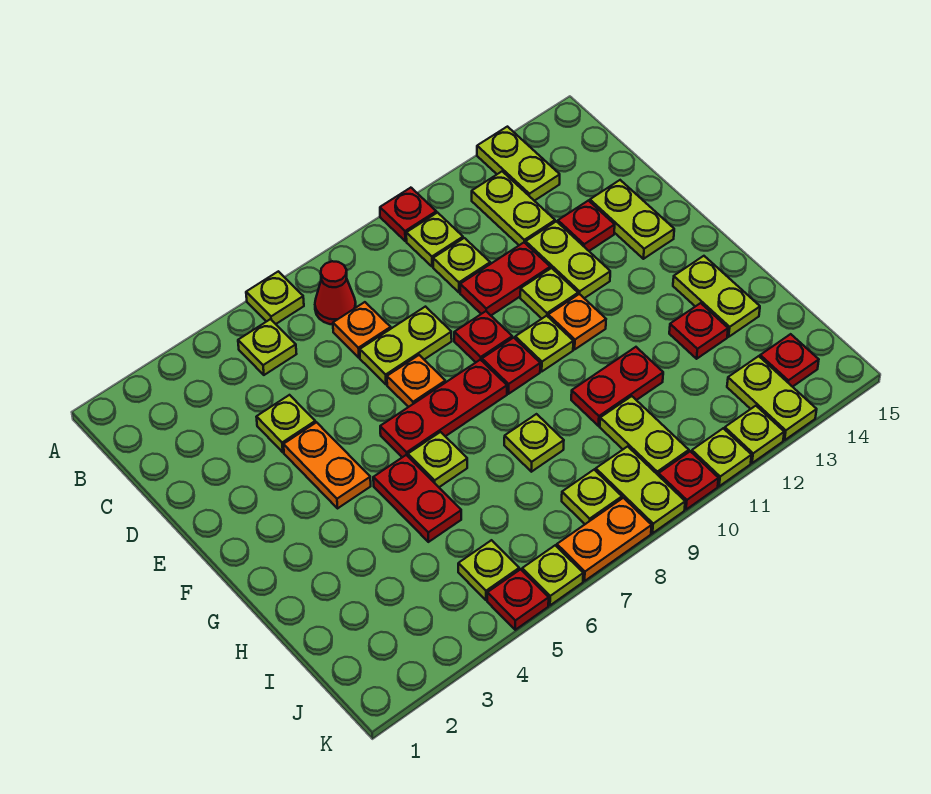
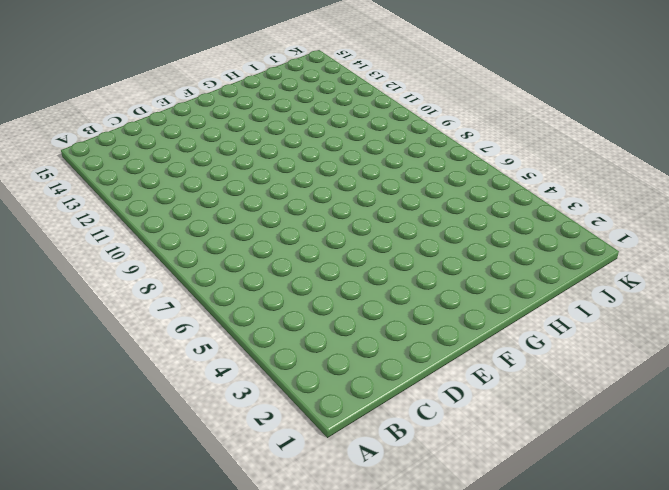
none -> lime 1x1 plate [246,271,304,324]
none -> red 1x1 plate [380,188,436,241]
none -> lime 1x2 plate [477,127,560,201]
none -> lime 1x1 plate [238,319,296,375]

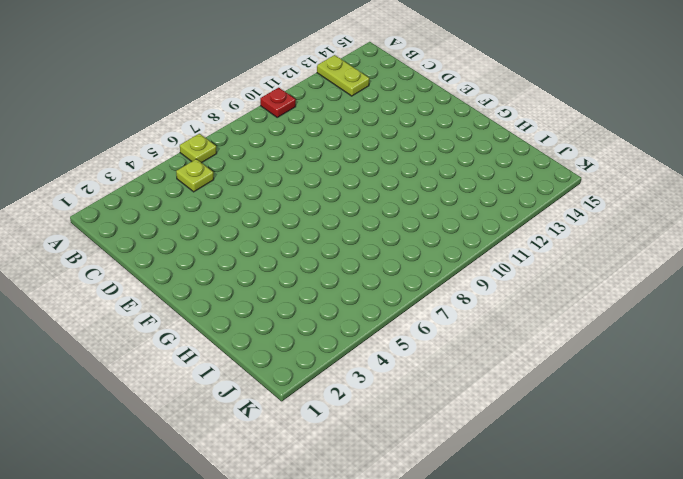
none -> red 1x1 cone [315,261,356,324]
none -> lime 1x1 plate [406,213,463,267]
none -> lime 1x2 plate [472,171,555,245]
none -> orange 1x1 plate [333,302,391,358]

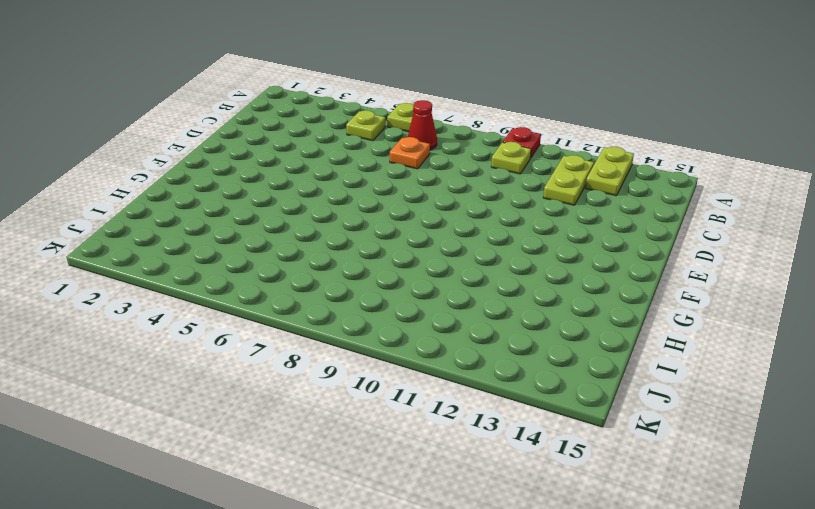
none -> lime 1x1 plate [433,238,490,292]
none -> lime 1x1 plate [257,395,315,452]
none -> lime 1x2 plate [360,307,452,384]
none -> red 1x2 plate [460,243,550,315]

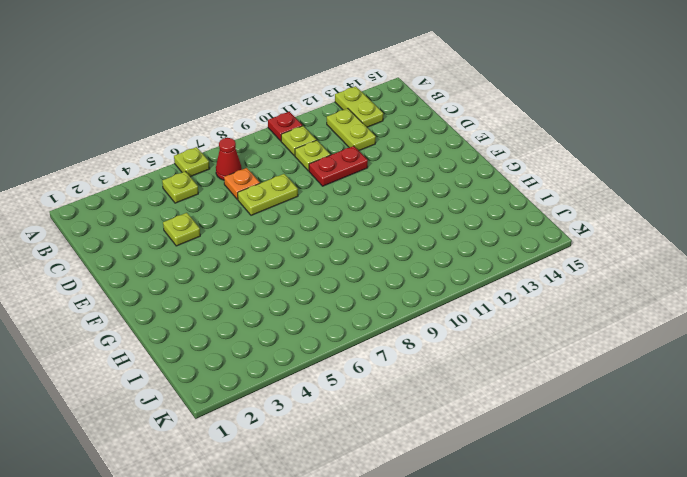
none -> lime 1x2 plate [526,221,610,298]
none -> red 1x1 plate [558,201,615,251]
none -> lime 1x2 plate [590,180,674,259]
none -> orange 1x2 plate [283,422,371,508]

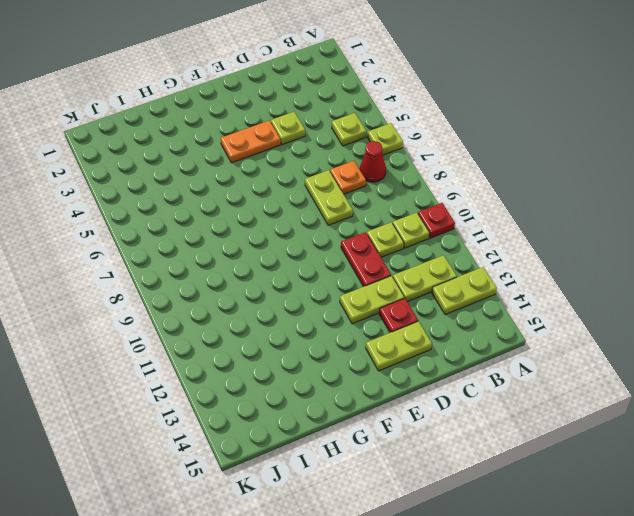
none -> orange 1x1 plate [387,355,445,407]
none -> red 1x1 plate [454,311,512,362]
none -> lime 1x1 plate [520,268,578,318]
none -> red 1x3 plate [380,360,507,457]

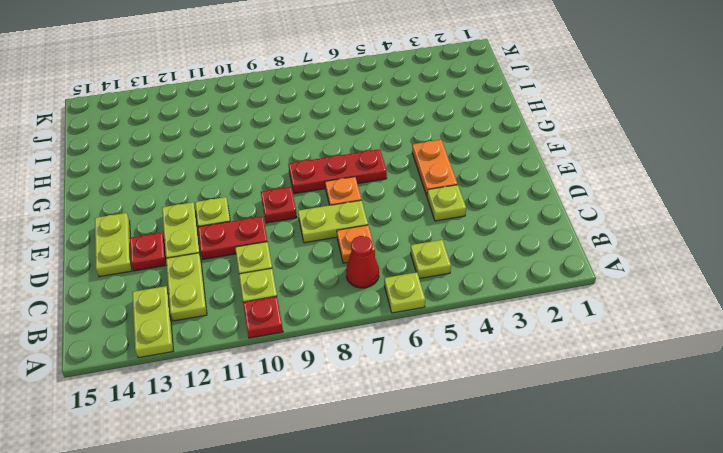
none -> red 1x1 plate [482,338,540,394]
none -> lime 1x1 plate [515,316,573,371]
none -> orange 1x1 plate [548,294,606,349]
none -> red 1x2 plate [373,455,461,542]

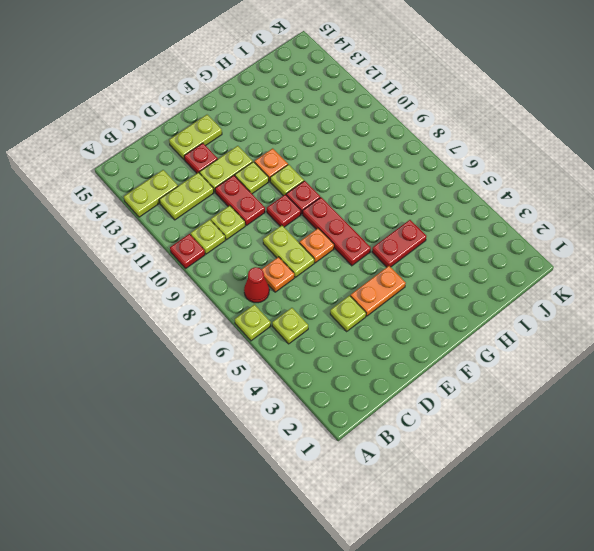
none -> lime 1x1 plate [408,432,467,487]
none -> lime 1x2 plate [673,256,760,337]
none -> lime 1x1 plate [504,414,564,472]
none -> red 1x2 plate [571,347,663,426]

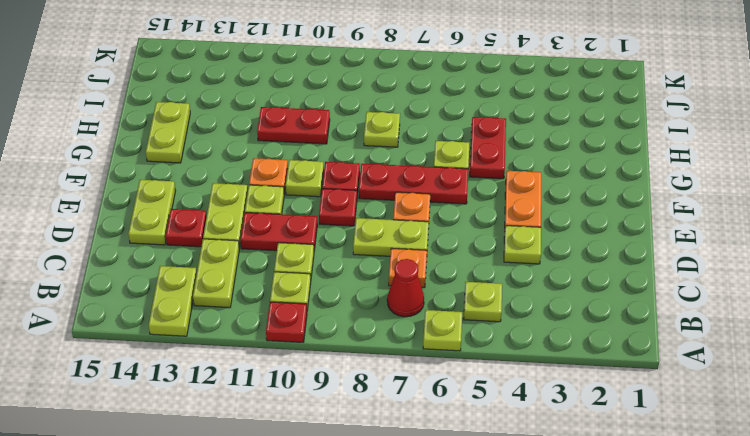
none -> red 1x1 plate [669,303,728,359]
none -> lime 1x2 plate [600,396,689,475]
none -> lime 1x1 plate [458,540,519,600]
none -> lime 1x1 plate [562,470,622,524]

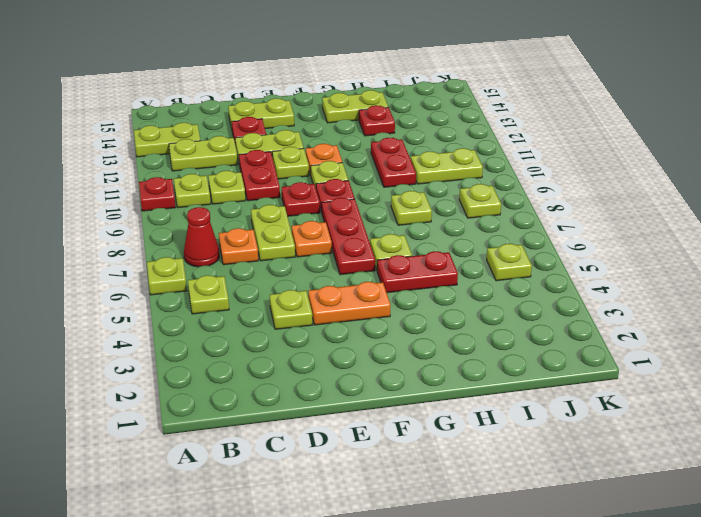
none -> lime 1x2 plate [596,446,685,533]
none -> lime 1x2 plate [727,356,817,440]
none -> red 1x1 plate [760,334,819,387]
none -> red 1x1 plate [487,569,549,630]

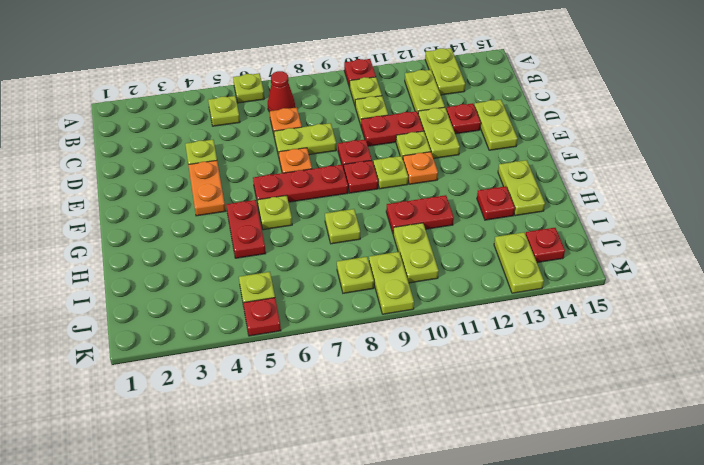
none -> lime 1x1 plate [522,545,583,605]
none -> orange 1x2 plate [557,498,652,581]
none -> red 1x1 plate [658,451,719,510]
none -> lime 1x1 plate [692,428,752,486]

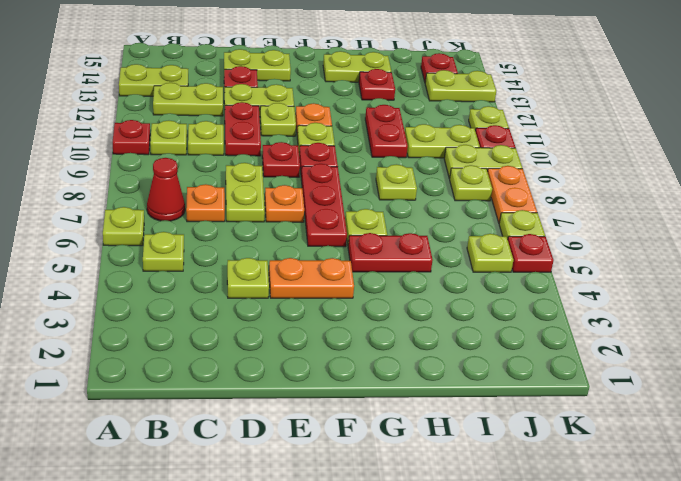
none -> lime 1x1 plate [725,406,784,463]

